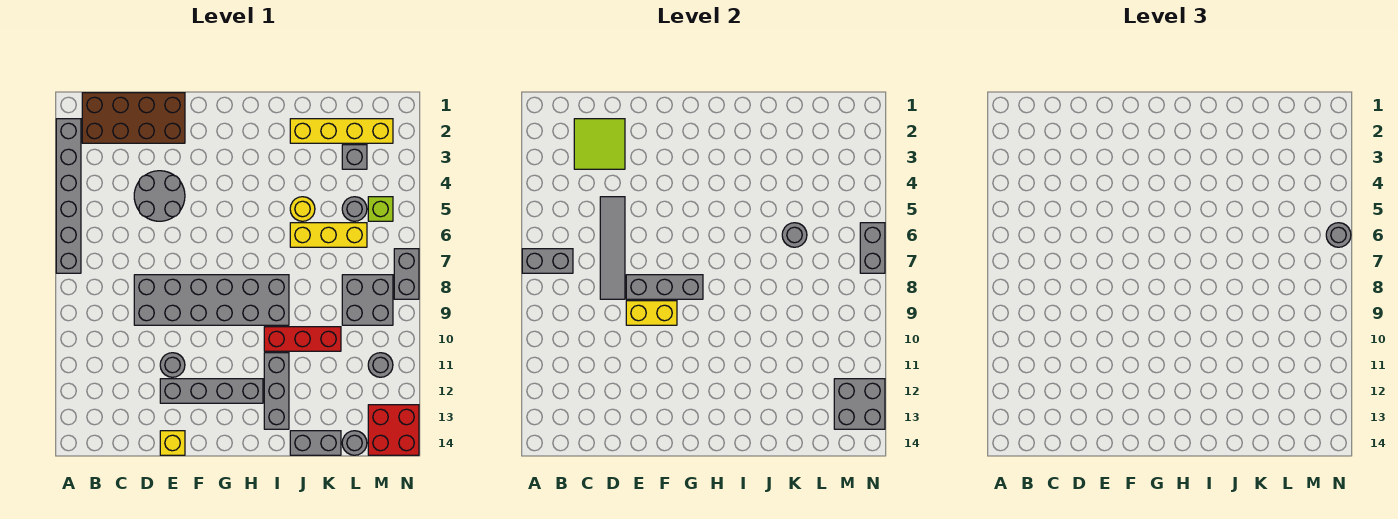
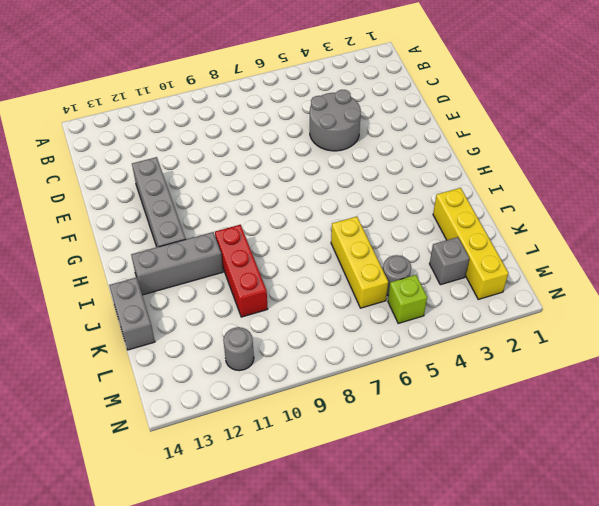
none -> grey 1x6 brick [56,119,81,273]
none -> brown 2x4 brick [82,93,185,143]
none -> grey 2x6 brick [134,275,289,325]
none -> grey 1x1 round brick [160,353,185,377]

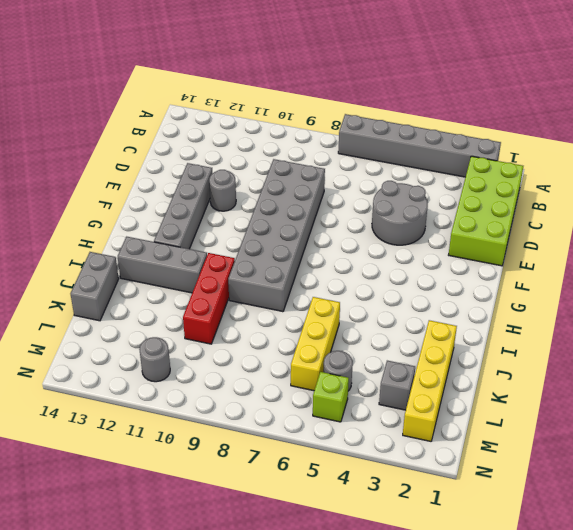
lime 2x4 brick [449,156,523,266] -> brown 2x4 brick [82,93,185,143]
none -> yellow 1x1 brick [160,431,185,455]
none -> yellow 1x1 round brick [290,197,315,221]
none -> grey 2x2 brick [342,275,393,325]
none -> grey 1x1 round brick [342,431,367,455]

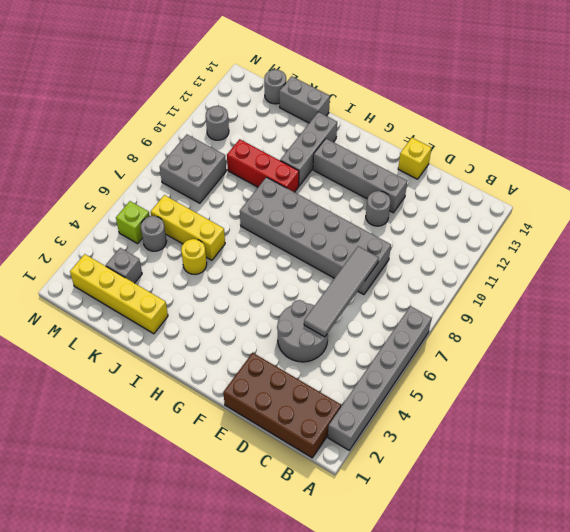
none -> red 2x2 brick [368,405,419,455]
none -> grey 1x2 brick [394,249,419,299]
none -> grey 1x2 brick [522,249,573,273]
none -> lime 2x2 tile [574,119,625,169]

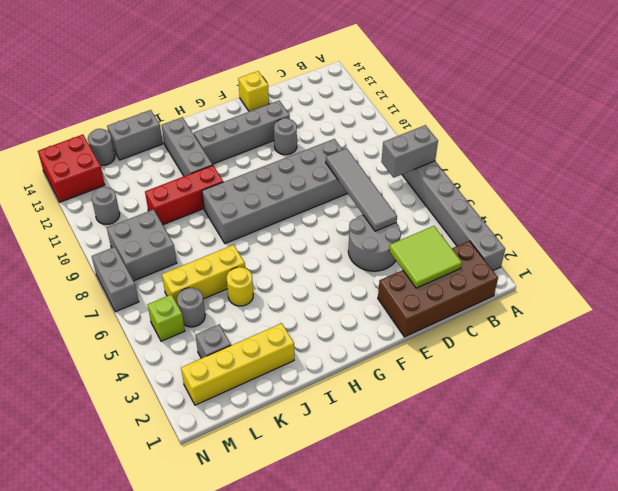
none -> grey 1x3 brick [626,275,703,299]
none -> yellow 1x2 brick [626,301,677,325]
none -> grey 1x1 round brick [782,223,807,247]
none -> grey 2x2 brick [834,379,885,429]

